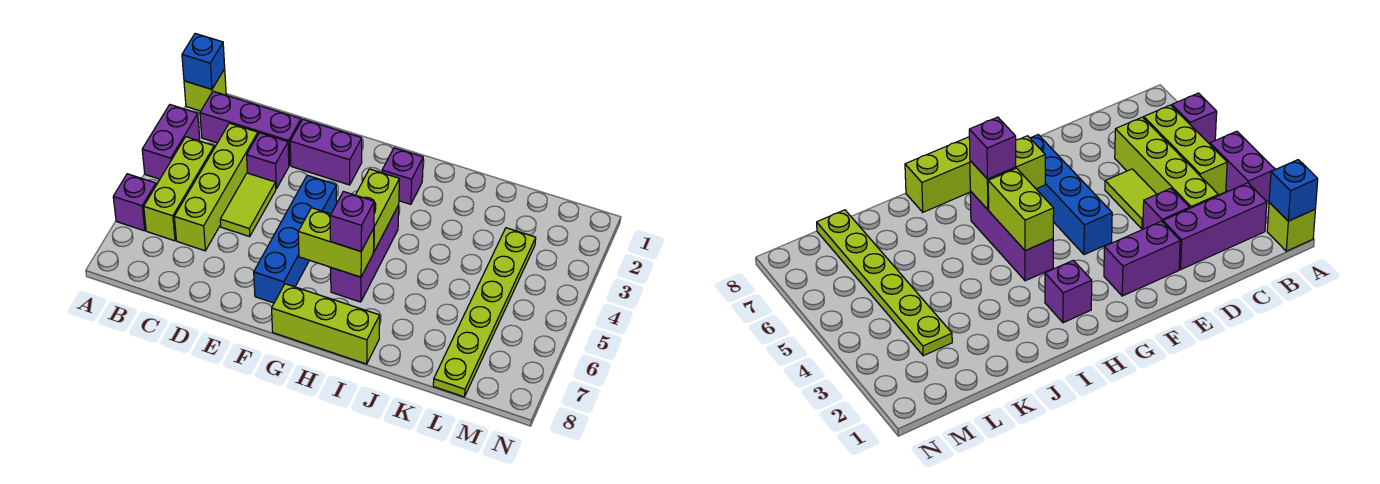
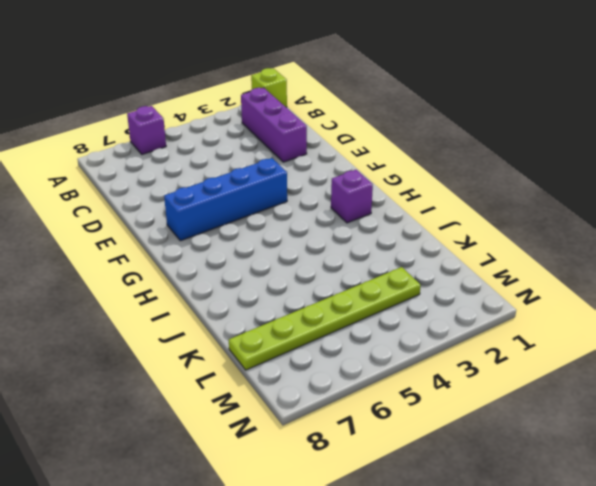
none -> purple 1x2 brick [142,105,200,179]
none -> lime 1x3 brick [144,137,214,241]
none -> lime 1x4 brick [174,123,258,251]

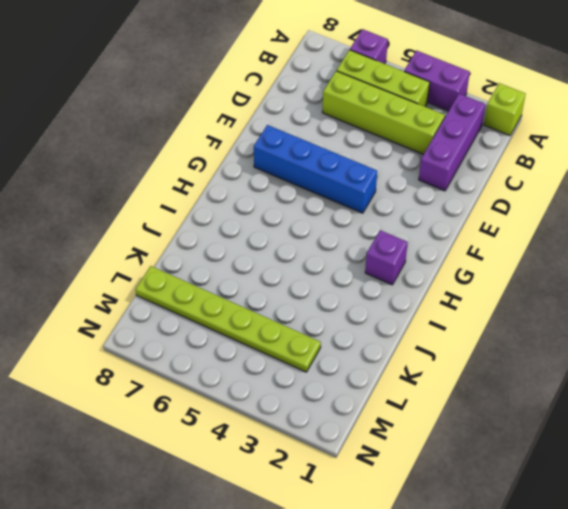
none -> purple 1x1 brick [247,133,289,189]
none -> lime 1x2 tile [220,173,276,237]
none -> purple 1x2 brick [290,119,362,185]

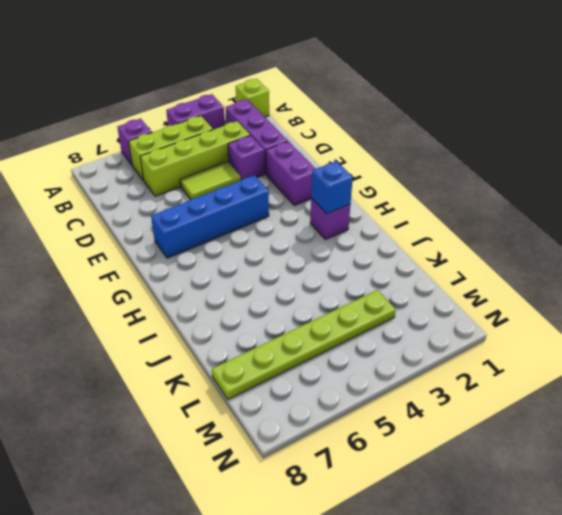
blue 1x1 brick [311,161,353,214] -> blue 1x1 brick moved to [182,34,225,89]
none -> lime 1x3 brick [272,284,380,364]
none -> purple 1x3 brick [331,205,399,302]
none -> lime 1x2 brick [298,208,374,277]

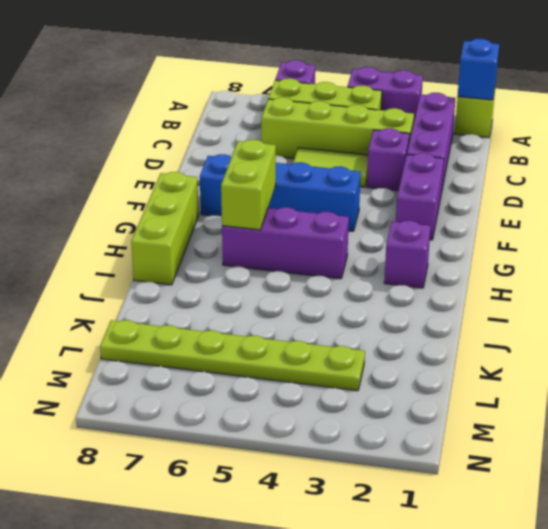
none -> lime 1x2 brick [356,169,399,252]
none -> purple 1x1 brick [330,191,374,251]

